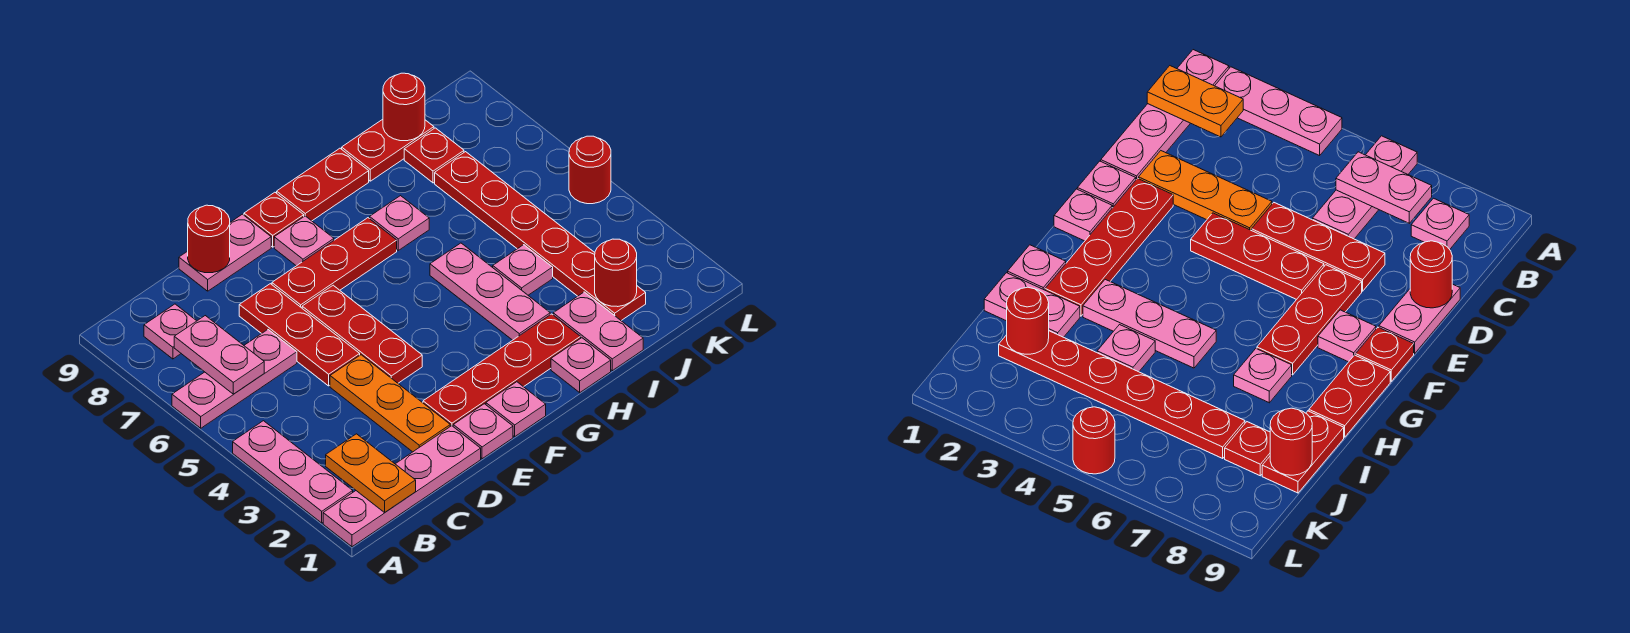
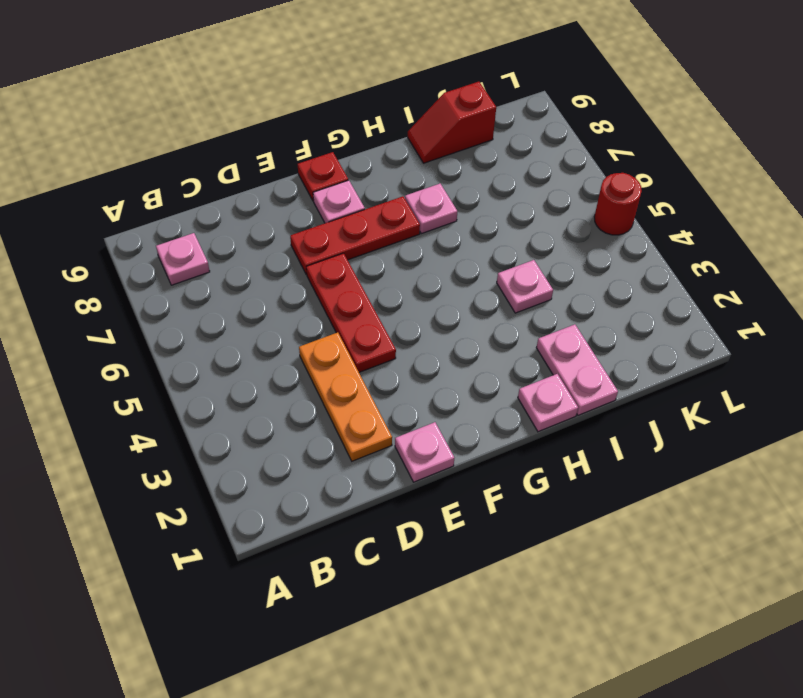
red 1x2 slope [408,82,496,163] -> red 1x2 plate [342,119,434,181]
none -> pink 1x4 plate [323,426,481,547]
none -> pink 1x3 plate [233,421,353,523]
none -> pink 1x3 plate [172,330,297,428]

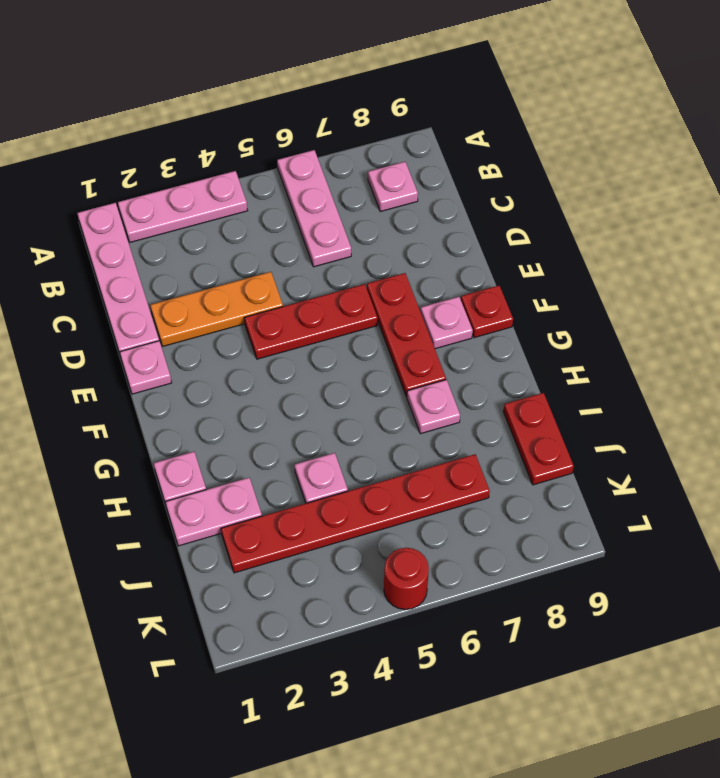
none -> red 1x3 plate [239,284,360,386]
none -> pink 1x2 plate [179,214,271,291]
none -> red 1x4 plate [423,314,581,426]

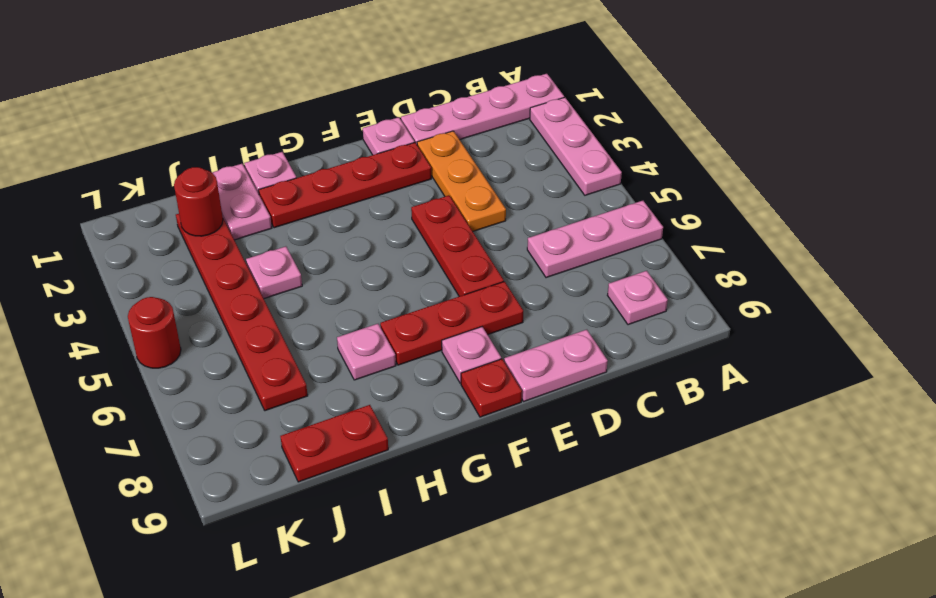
none -> red 1x3 plate [239,284,360,386]
none -> pink 1x1 plate [486,382,546,436]
none -> red 1x2 plate [277,148,369,221]

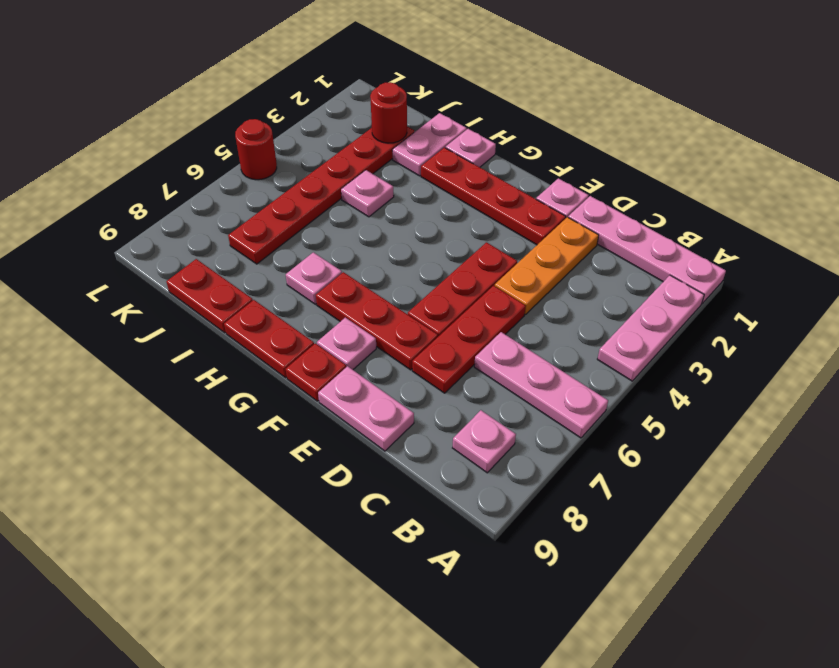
none -> pink 1x1 plate [486,382,546,436]
none -> pink 1x3 plate [430,243,550,340]
none -> red 1x1 plate [404,128,464,183]

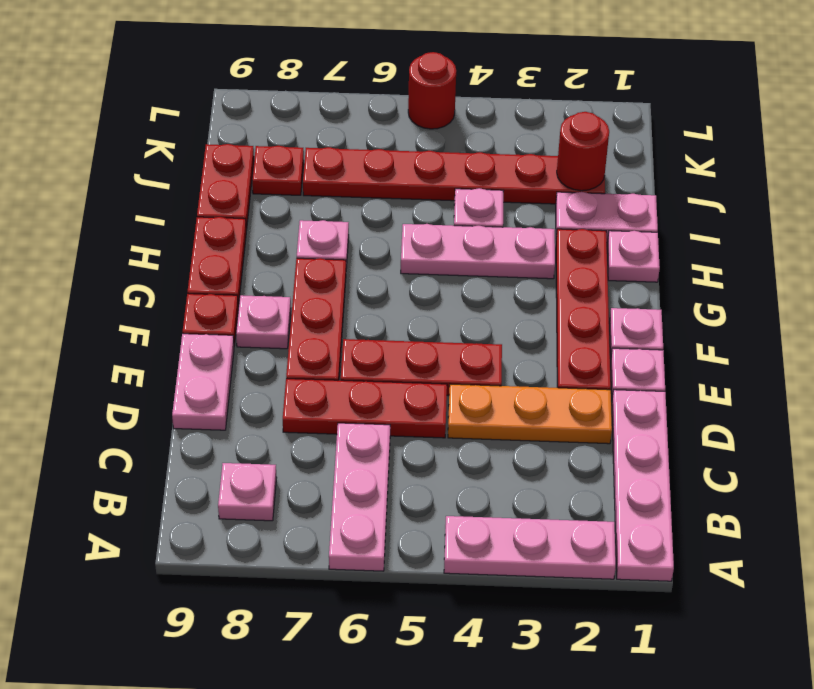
none -> orange 1x2 plate [326,434,416,512]
none -> pink 1x2 plate [174,316,264,394]
none -> red 1x1 round brick [188,205,230,273]

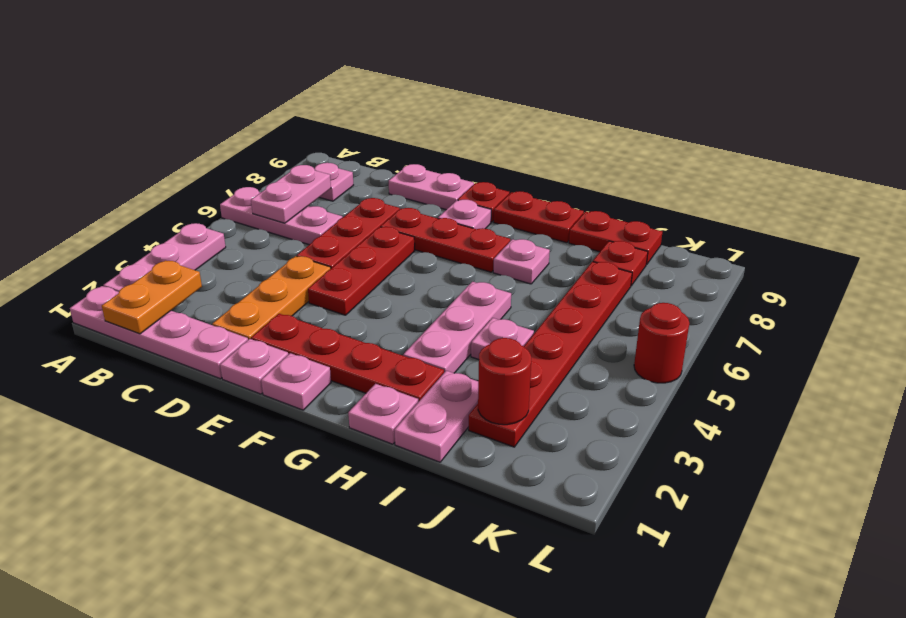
none -> red 1x1 round brick [188,205,230,273]
none -> red 1x1 round brick [383,73,425,141]

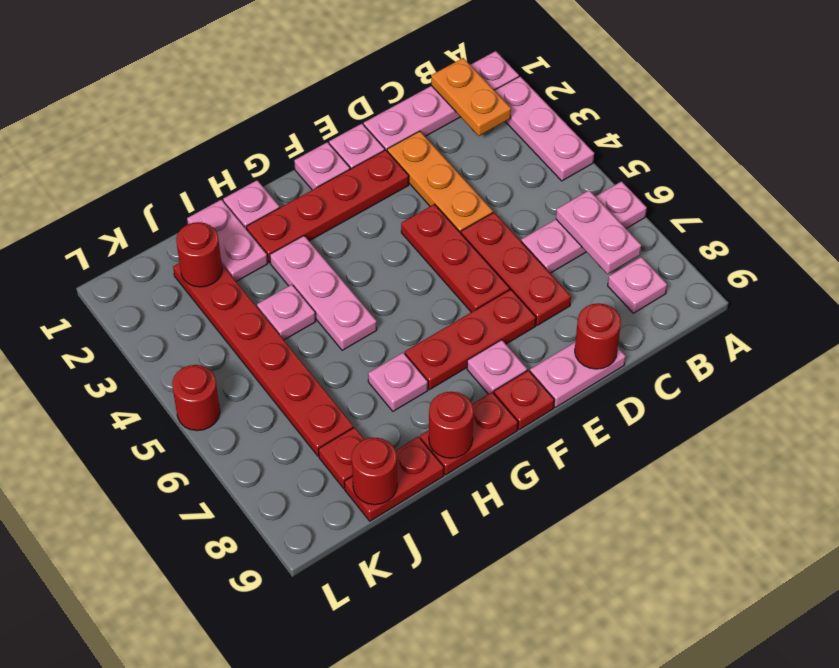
red 1x1 round brick [429,392,474,458] -> none

